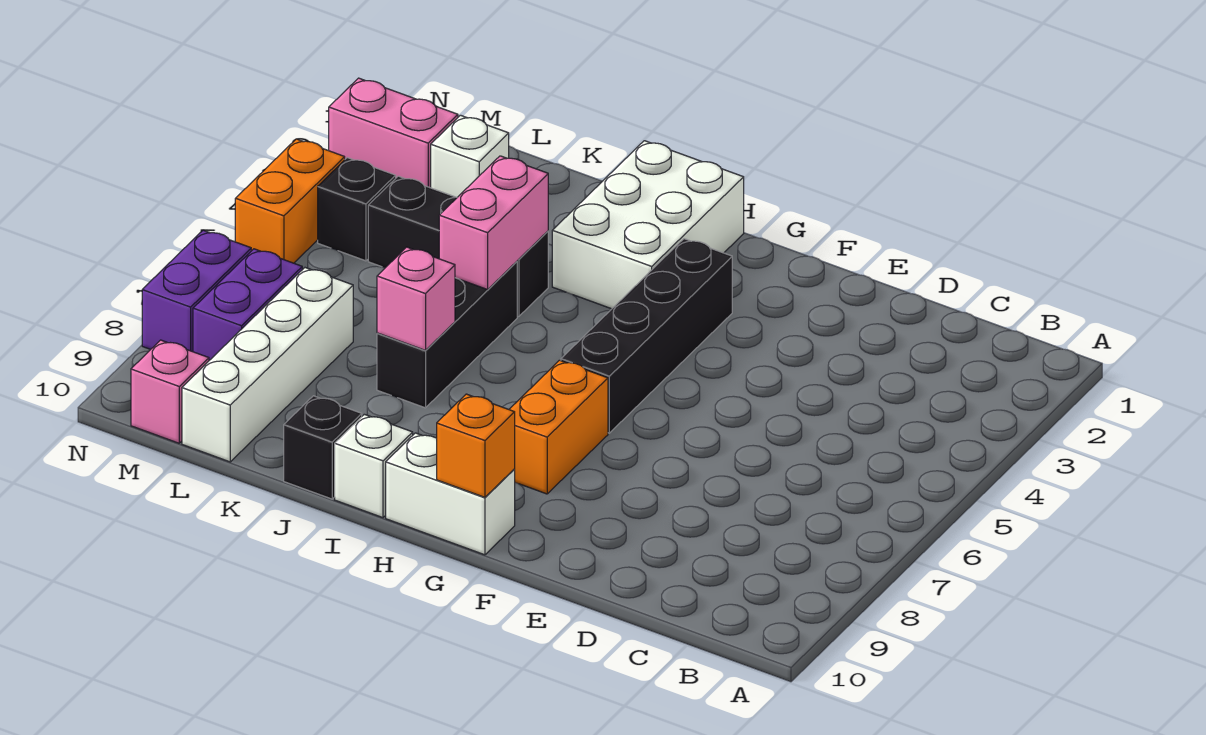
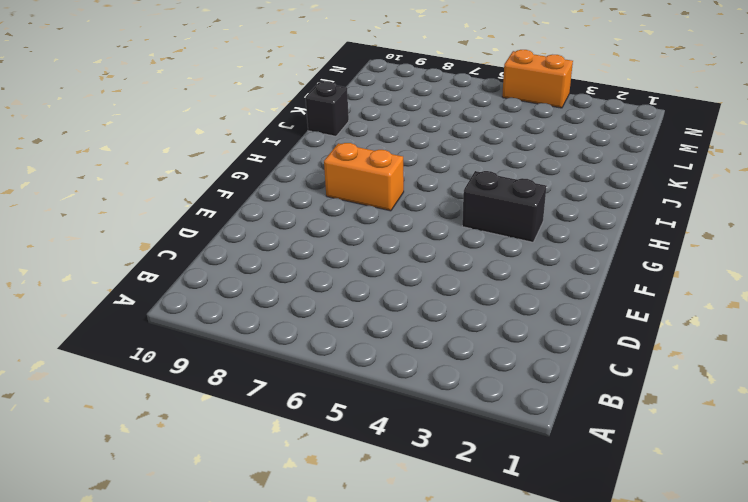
black 1x2 brick [462,171,547,242] -> black 1x4 brick [561,239,732,433]
none -> white 1x2 brick [386,433,515,555]
none -> white 2x3 brick [552,141,744,309]
none -> white 1x1 brick [335,414,413,518]

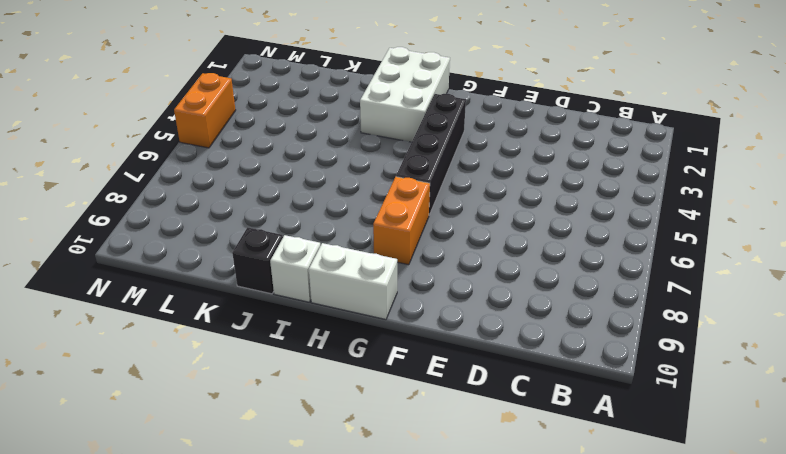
none -> black 1x3 brick [368,176,548,317]
none -> black 1x3 brick [377,262,517,408]
none -> white 1x1 brick [431,115,509,197]

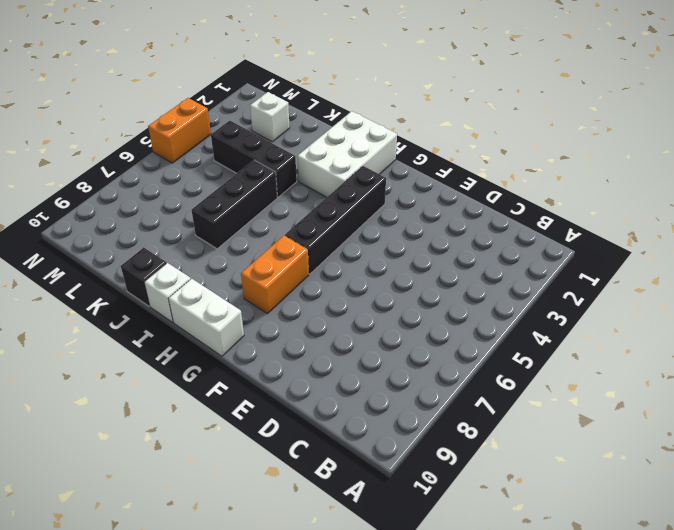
none -> white 1x4 brick [182,268,353,462]
none -> pink 1x2 brick [329,78,458,188]
none -> black 1x1 brick [318,158,396,261]

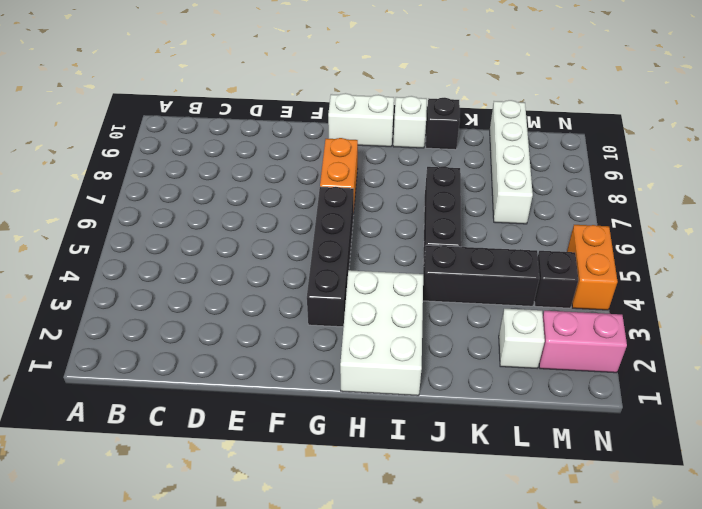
none -> purple 1x2 brick [193,249,302,360]
none -> pink 1x1 brick [131,340,209,443]
none -> purple 1x2 brick [142,230,251,352]

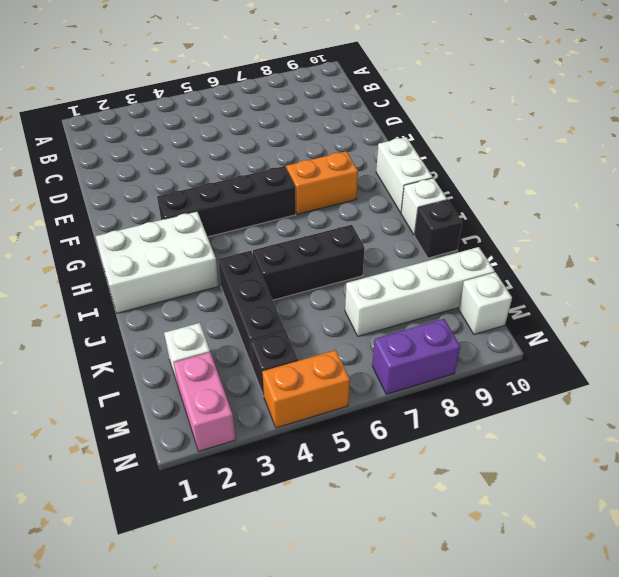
white 1x1 brick [458,272,512,334] -> pink 1x1 brick [131,340,209,443]
none -> purple 1x2 brick [193,249,302,360]
none -> orange 1x1 brick [437,394,515,497]
none -> pink 1x2 brick [439,156,548,289]

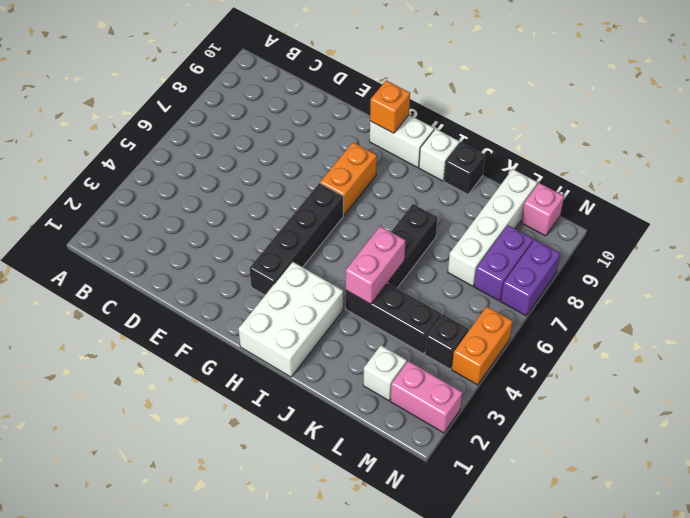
none -> pink 1x1 brick [377,247,455,350]

